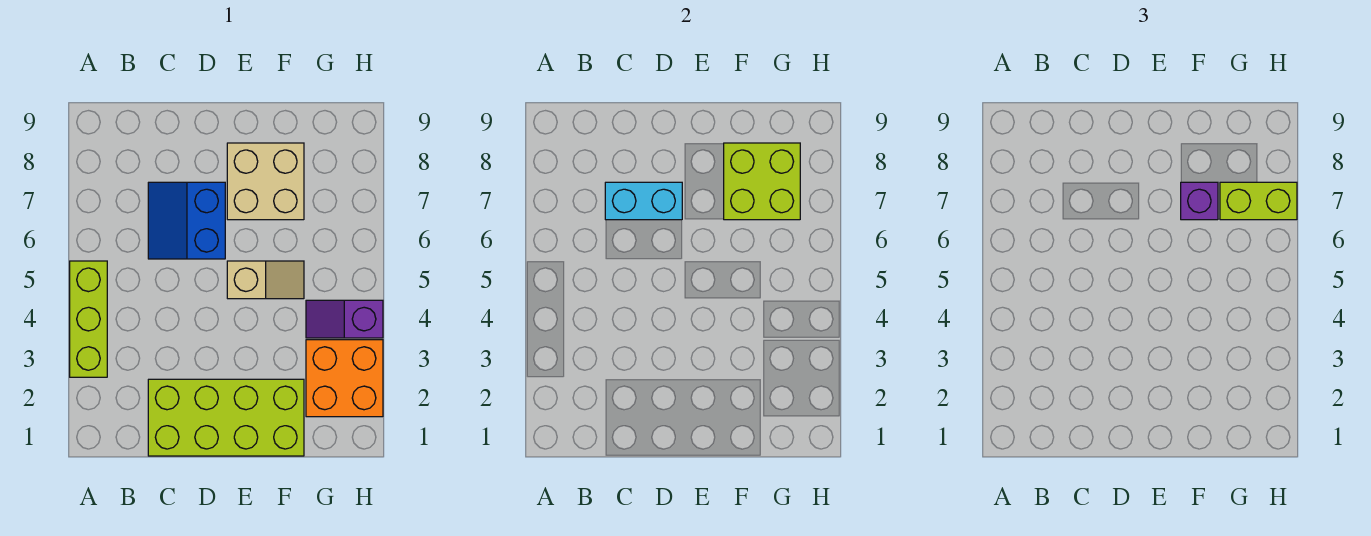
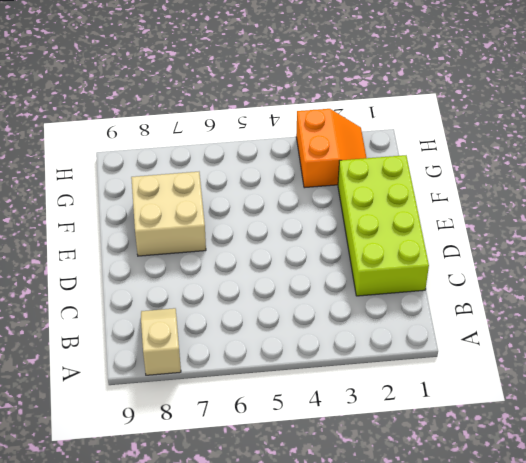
tan 1x2 slope [141,308,181,375] -> tan 1x2 slope moved to [227,261,304,299]
orange 2x2 slope [296,109,366,188] -> orange 2x2 brick [306,340,383,417]
none -> lime 1x3 brick [70,261,107,377]
none -> blue 2x2 slope [148,182,225,259]

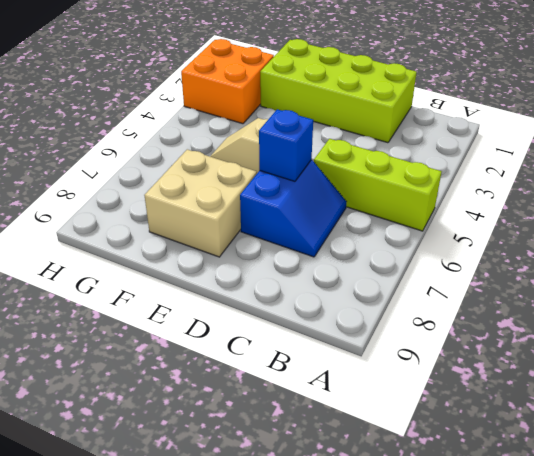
lime 1x3 brick [314,139,442,231] -> lime 1x3 brick turned to [70,261,107,377]
blue 1x1 brick [259,109,313,181] -> none
none -> purple 1x2 slope [306,300,383,338]
none -> cyan 1x2 brick [605,182,682,220]

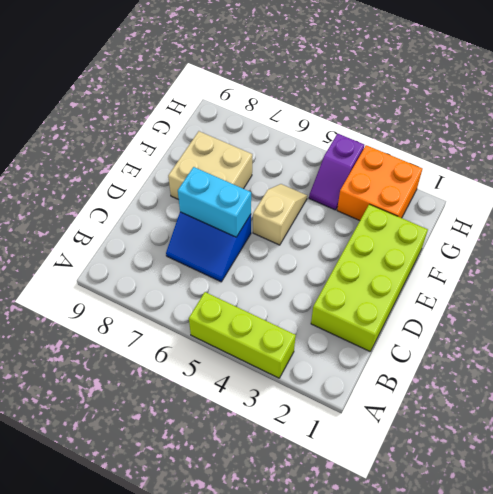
cyan 1x2 brick [178,167,251,237] -> cyan 1x2 brick turned to [605,182,682,220]
none -> lime 2x2 brick [724,143,800,220]
none -> purple 1x1 brick [1181,182,1218,220]

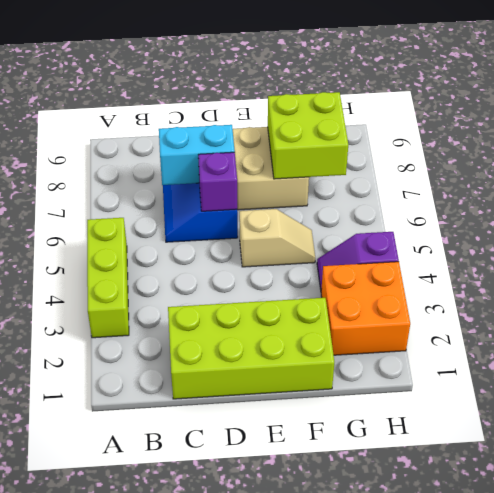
purple 1x1 brick [198,152,237,211] -> purple 1x1 brick moved to [1181,182,1218,220]
none -> lime 1x2 brick [1220,182,1297,220]

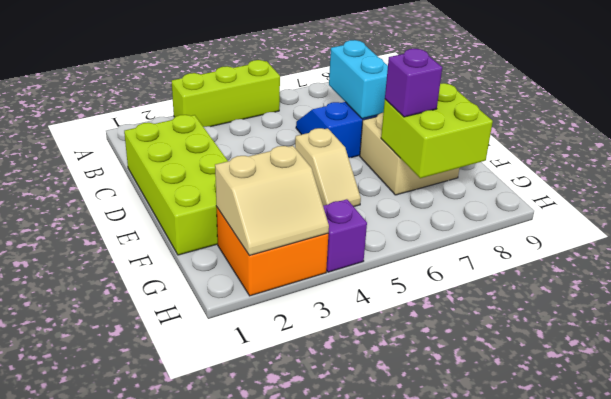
tan 2x2 slope [215,146,329,256] -> none
none -> lime 1x2 brick [1220,182,1297,220]

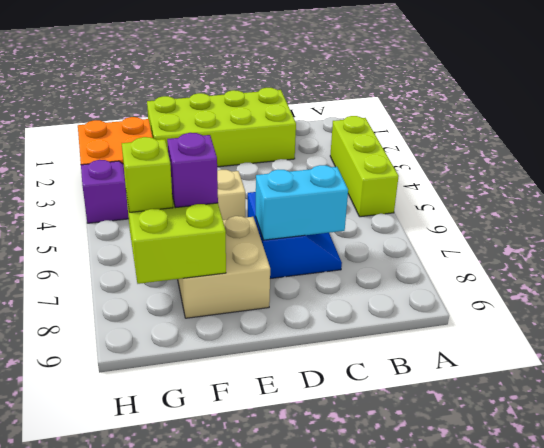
lime 1x1 brick [122,137,173,212] -> lime 1x2 brick [1220,182,1297,220]

